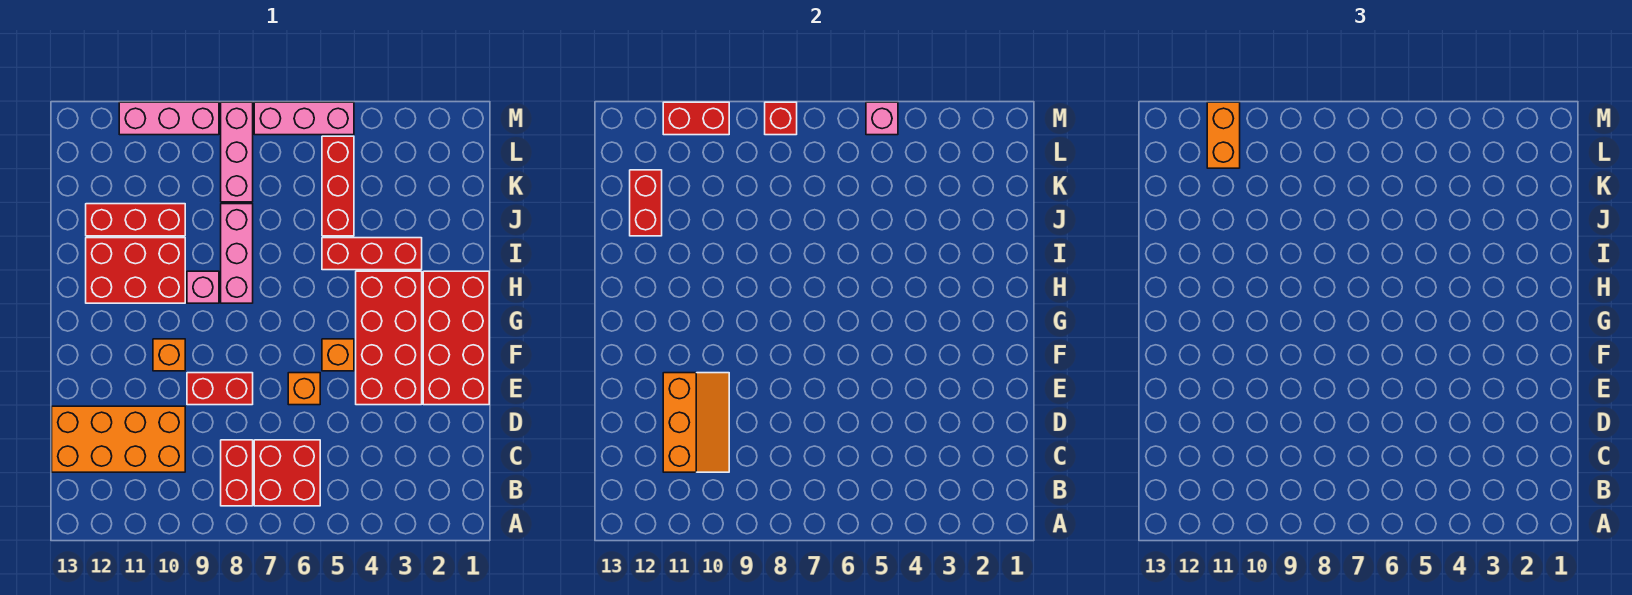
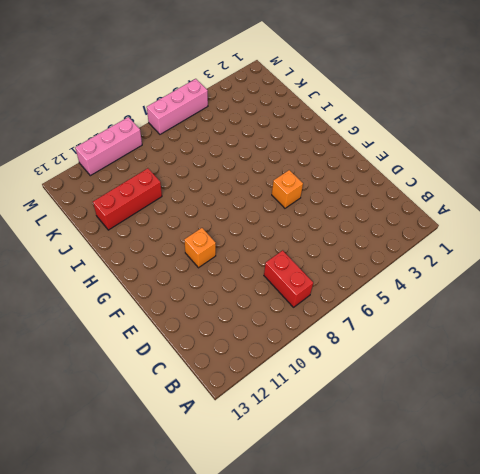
none -> red 2x2 brick [254,440,320,506]
none -> orange 2x4 brick [52,406,185,472]
none -> red 2x4 brick [423,271,489,405]

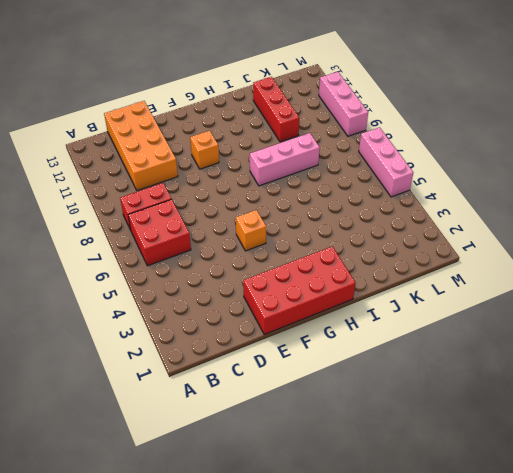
none -> red 2x4 brick [356,271,422,405]
none -> orange 1x1 brick [288,373,320,405]
none -> red 1x2 brick [187,373,253,405]

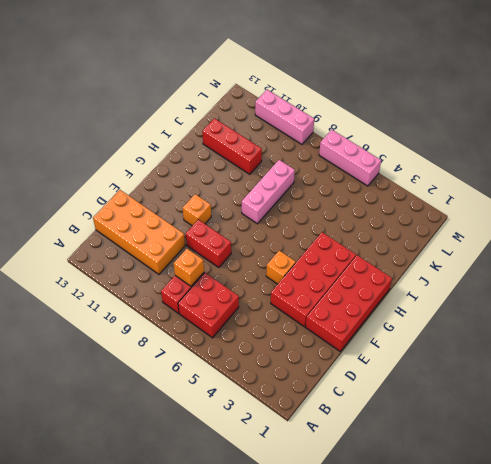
orange 1x1 brick [174,249,204,286] -> orange 1x1 brick moved to [288,373,320,405]
none -> pink 1x1 brick [187,271,219,303]
none -> red 2x3 brick [86,238,185,303]
none -> red 1x3 brick [322,238,422,270]

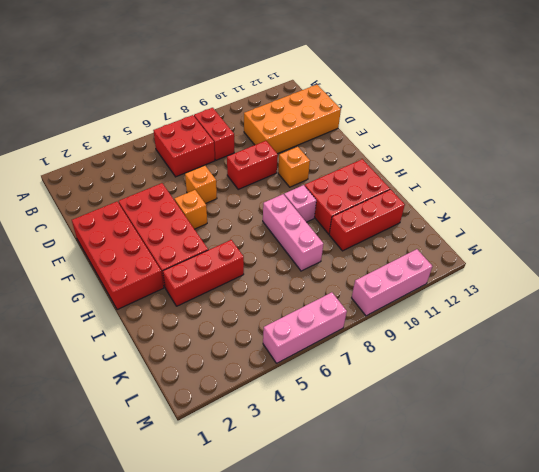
none -> red 1x3 brick [322,136,354,236]
none -> pink 1x3 brick [221,102,253,202]
none -> orange 2x3 slope [663,373,729,472]

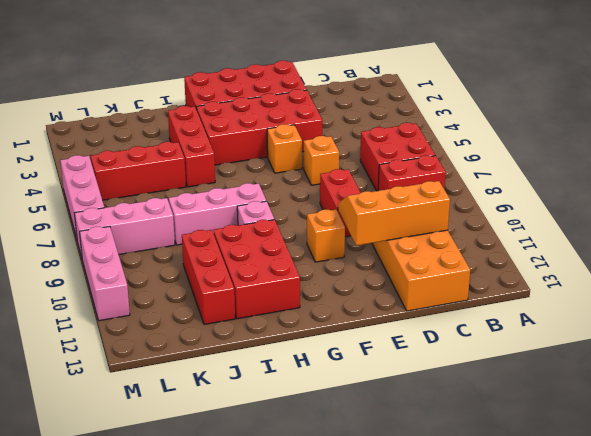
none -> red 1x2 brick [630,170,662,236]
none -> pink 1x1 brick [866,102,898,135]
none -> red 1x1 brick [765,102,797,135]

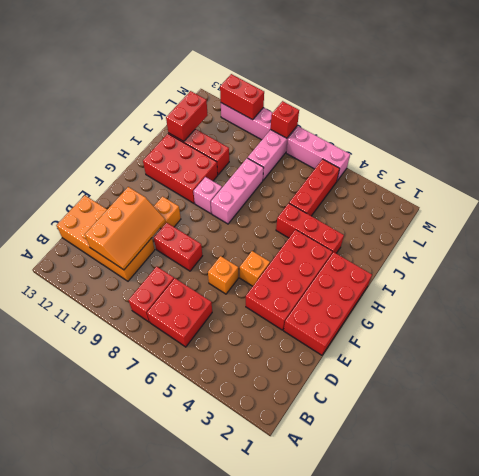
none -> pink 1x1 brick [866,102,898,135]
none -> orange 1x2 brick [1207,102,1240,168]

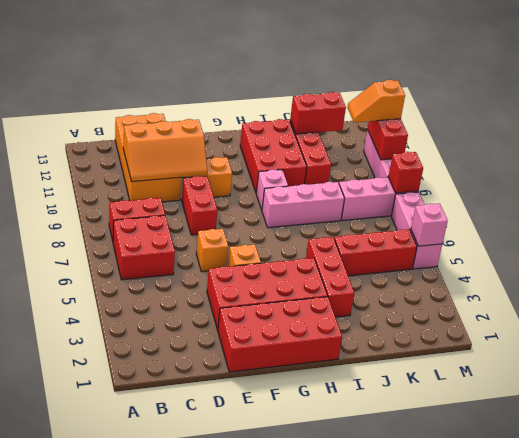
orange 1x2 slope [348,80,405,122] -> orange 1x2 brick [1207,102,1240,168]

